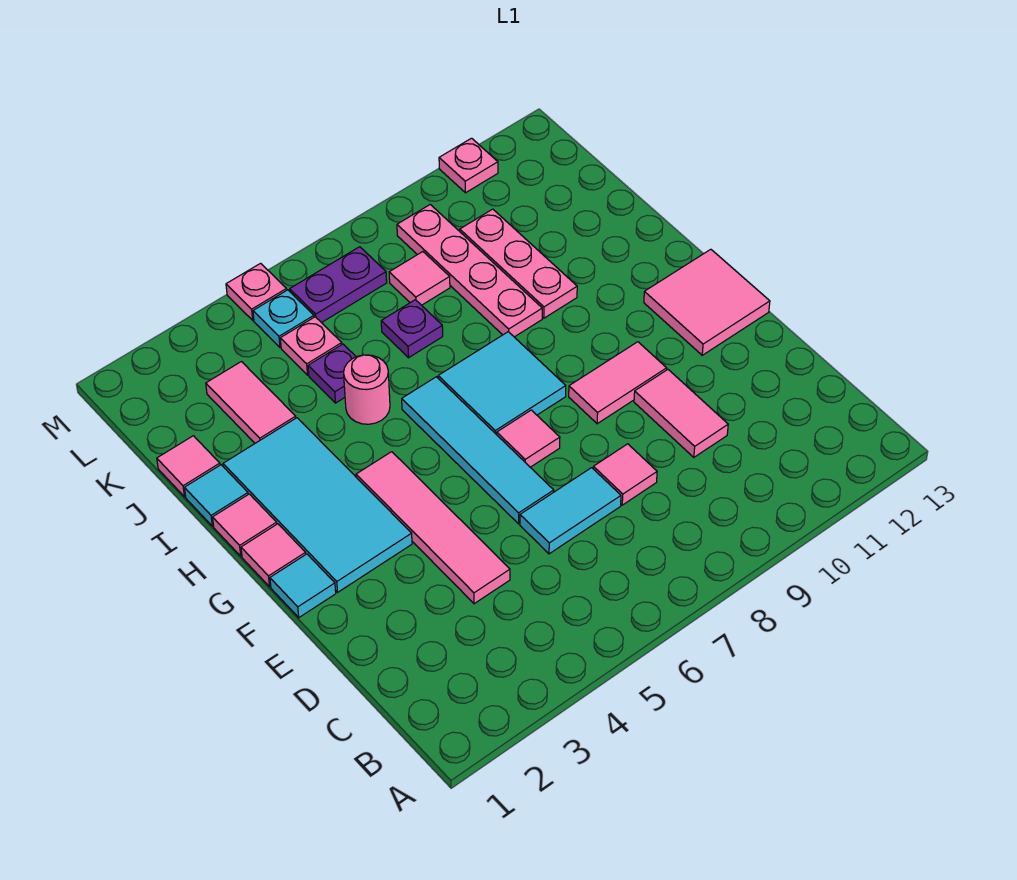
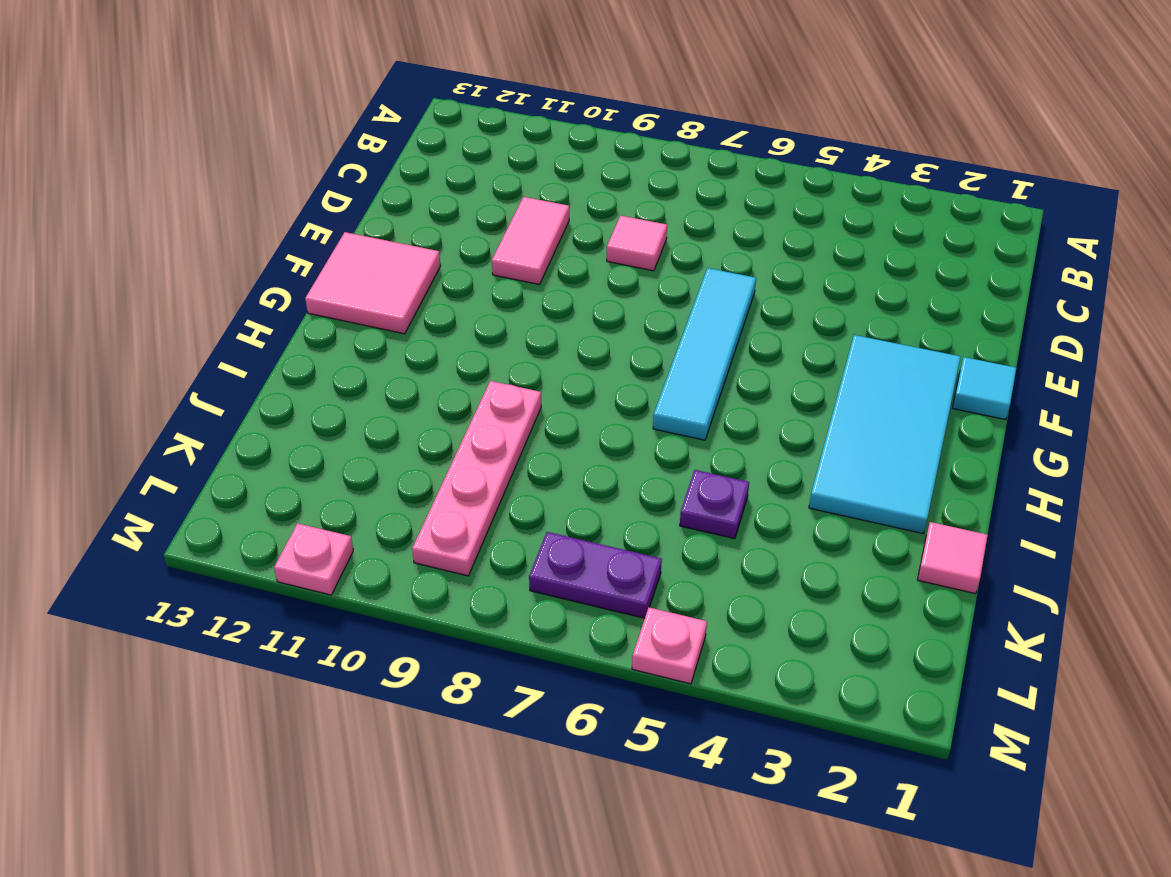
none -> pink 1x4 tile [356,452,510,604]
none -> cyan 1x2 tile [520,468,621,554]
none -> pink 1x1 tile [497,410,560,467]

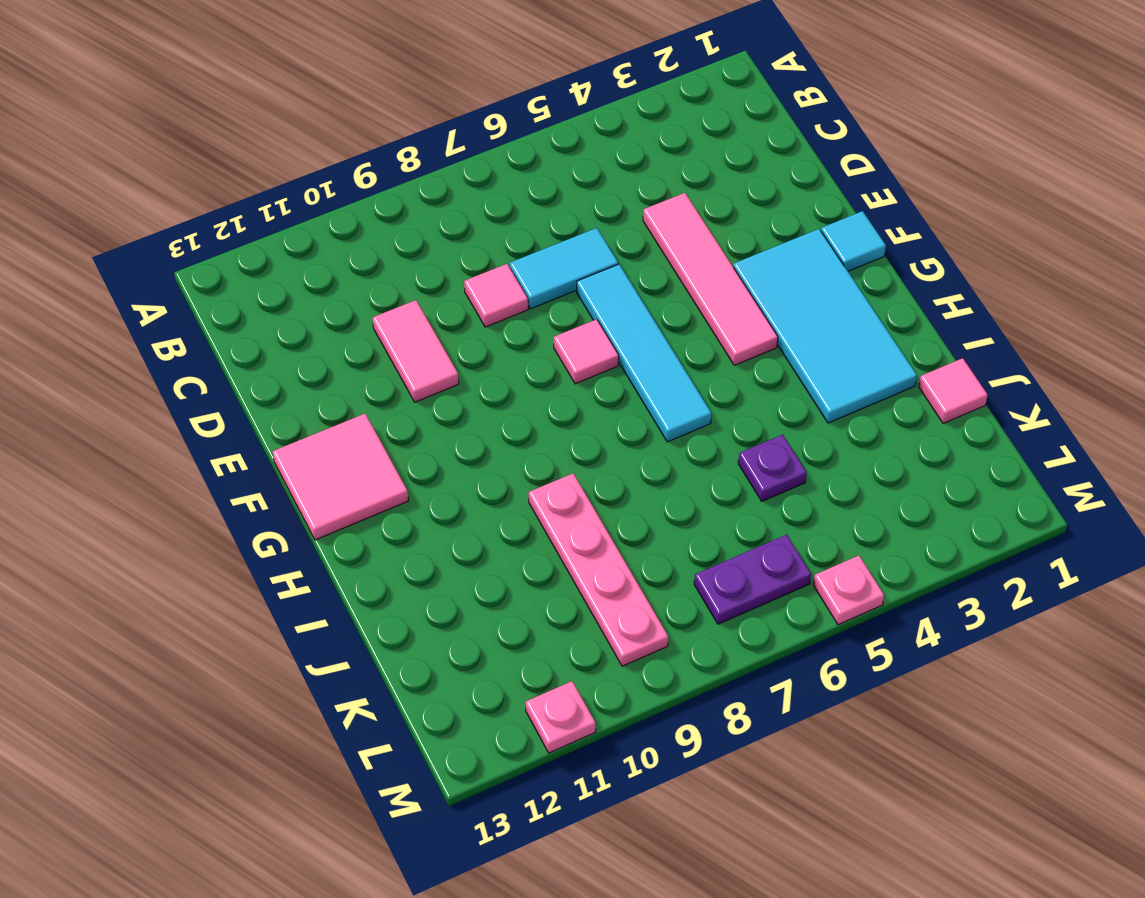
none -> pink 1x2 tile [569,342,667,424]
none -> pink 1x1 tile [241,524,306,587]
none -> cyan 2x2 tile [438,332,566,435]

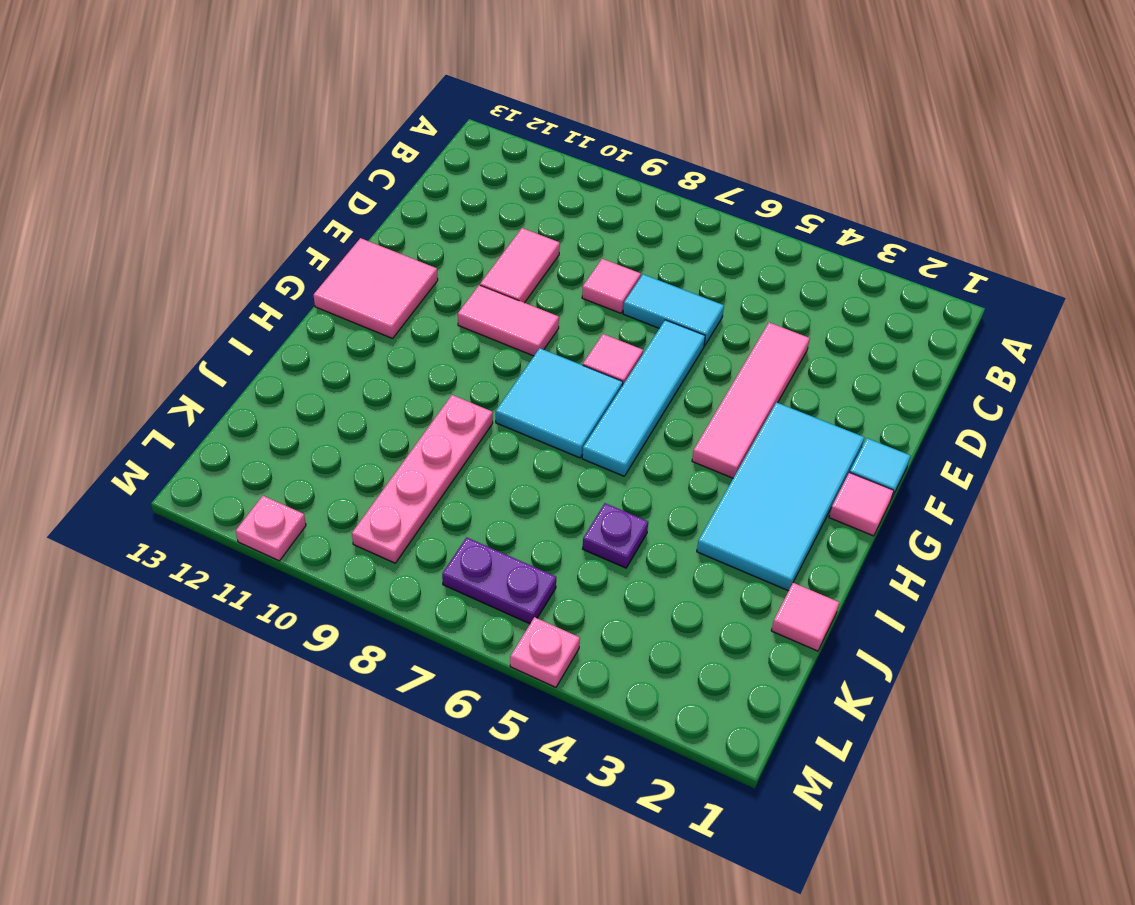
none -> pink 1x1 tile [213,494,277,556]
none -> cyan 1x1 tile [185,465,248,526]
none -> pink 1x1 round brick [344,355,390,424]

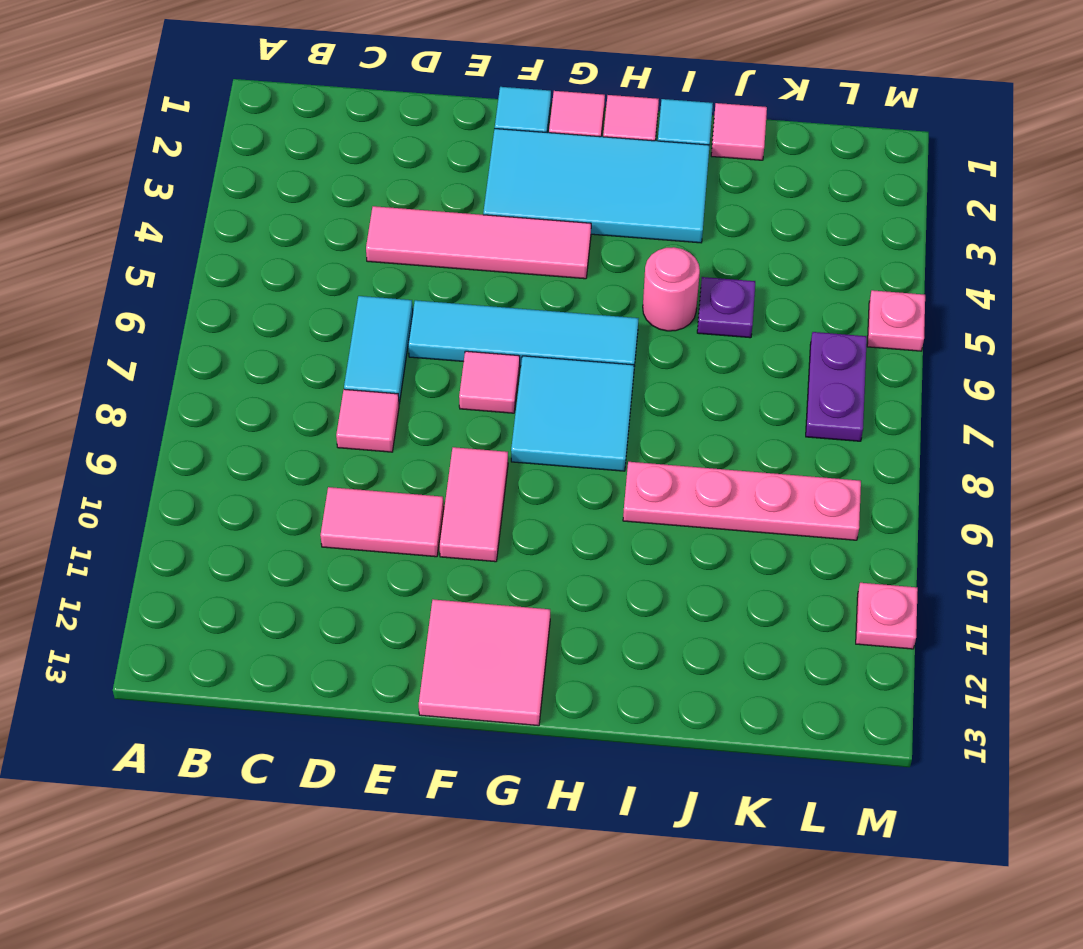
none -> pink 1x3 plate [460,209,577,318]
none -> pink 1x2 tile [206,362,296,443]
none -> purple 1x1 plate [381,300,443,358]

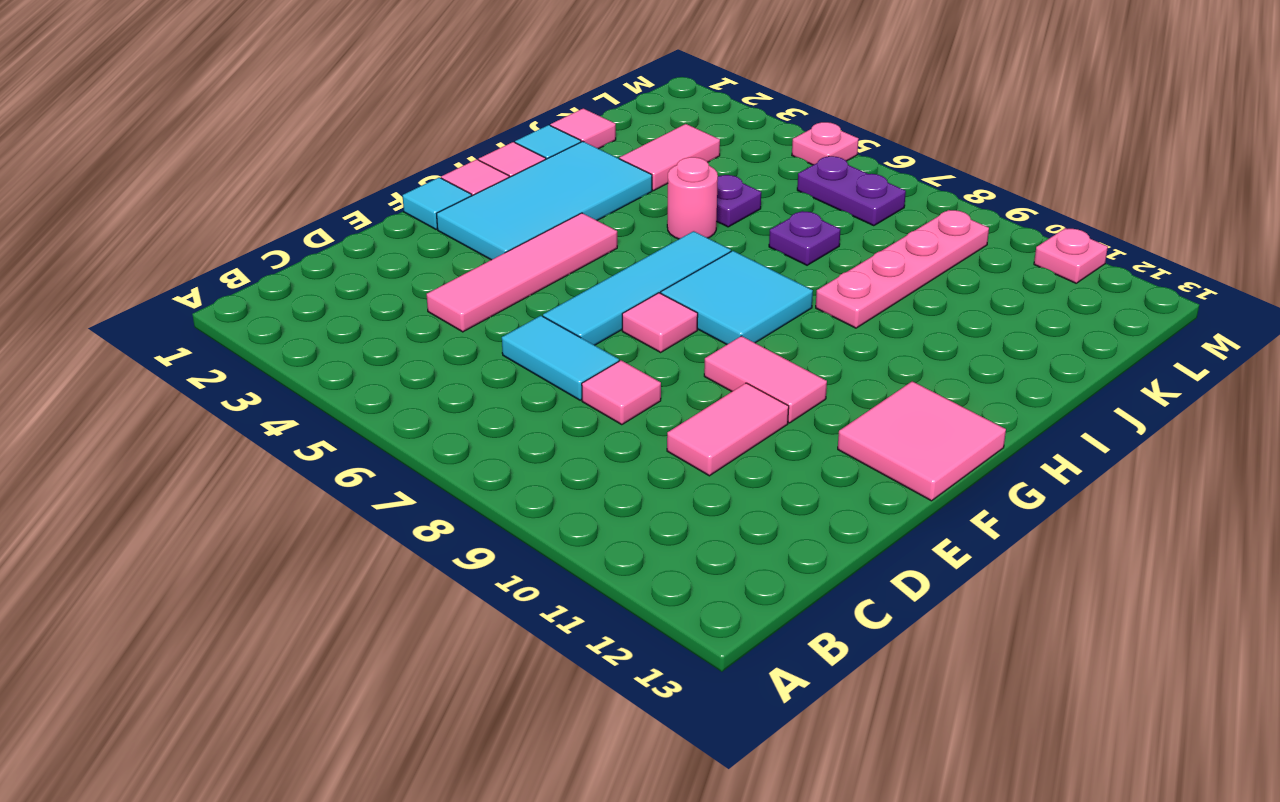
none -> pink 1x3 plate [460,209,577,318]
none -> pink 1x1 plate [280,317,342,375]
none -> pink 1x1 tile [389,252,450,305]

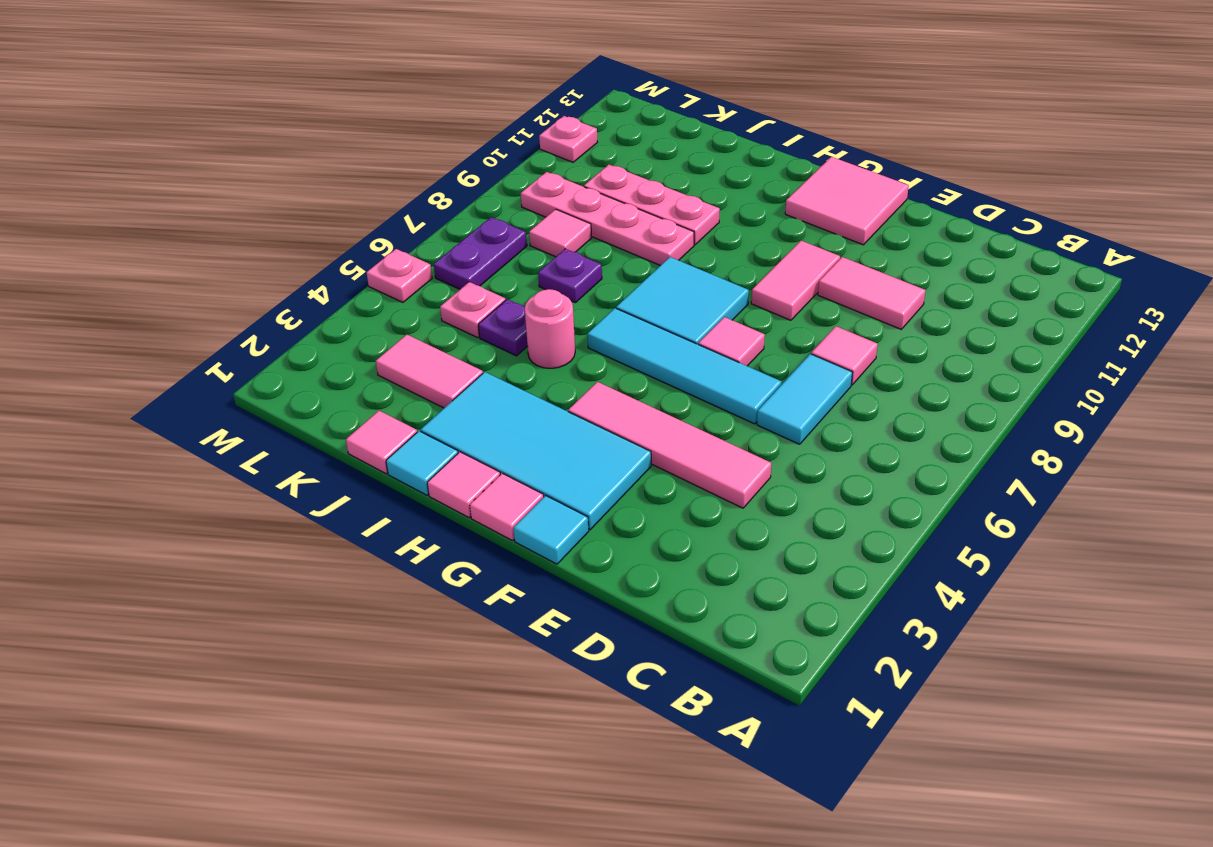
none -> cyan 1x1 plate [253,290,314,348]

